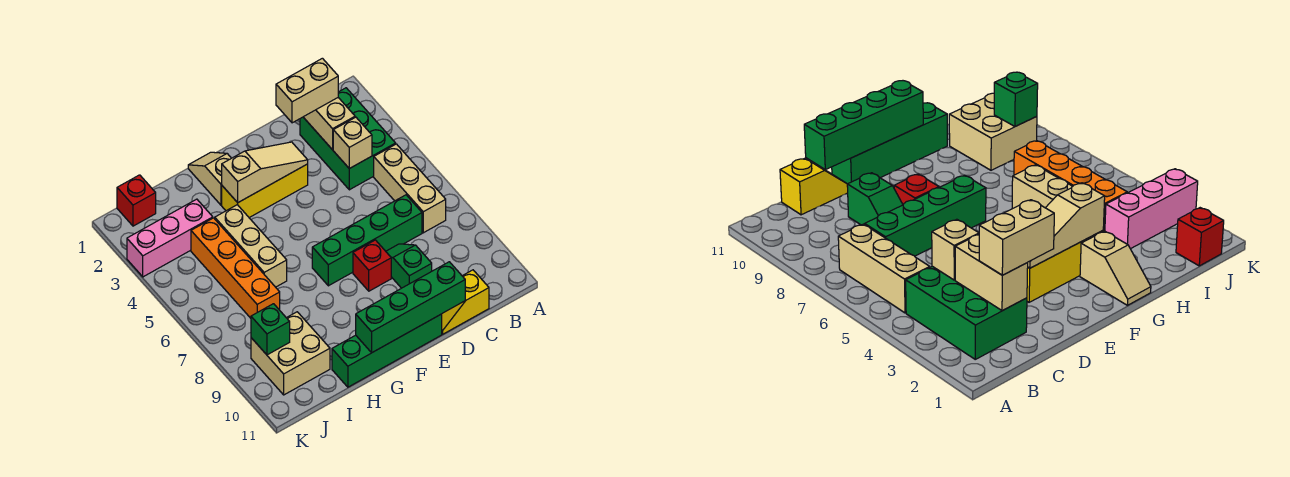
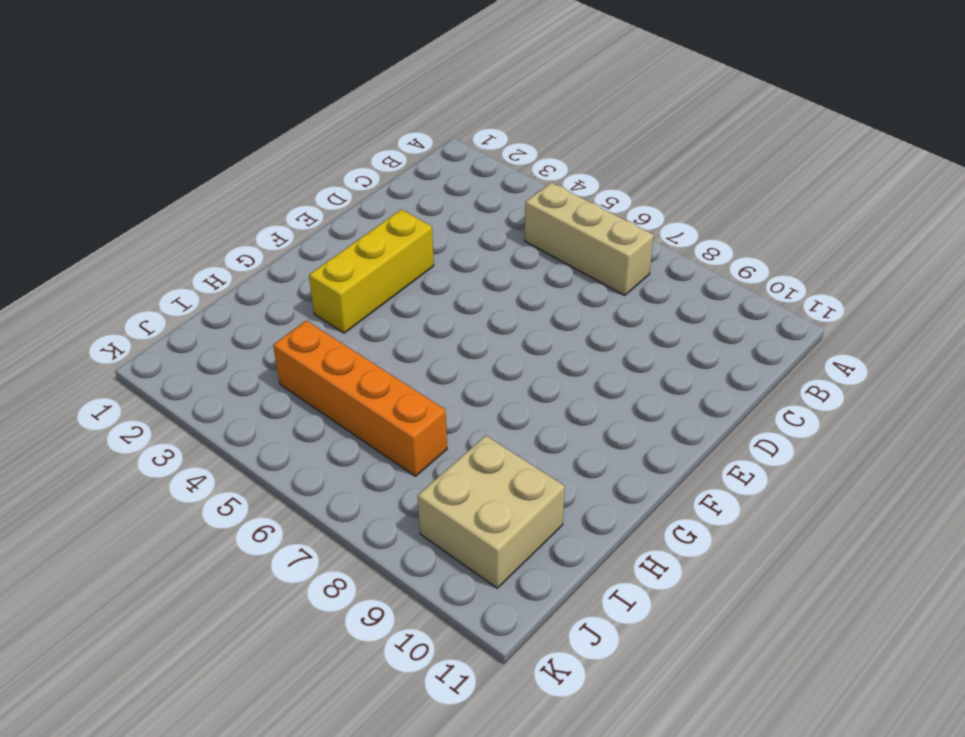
none -> green 2x3 brick [300,88,396,190]
none -> green 1x4 brick [312,195,422,286]
none -> yellow 1x2 slope [442,270,489,334]

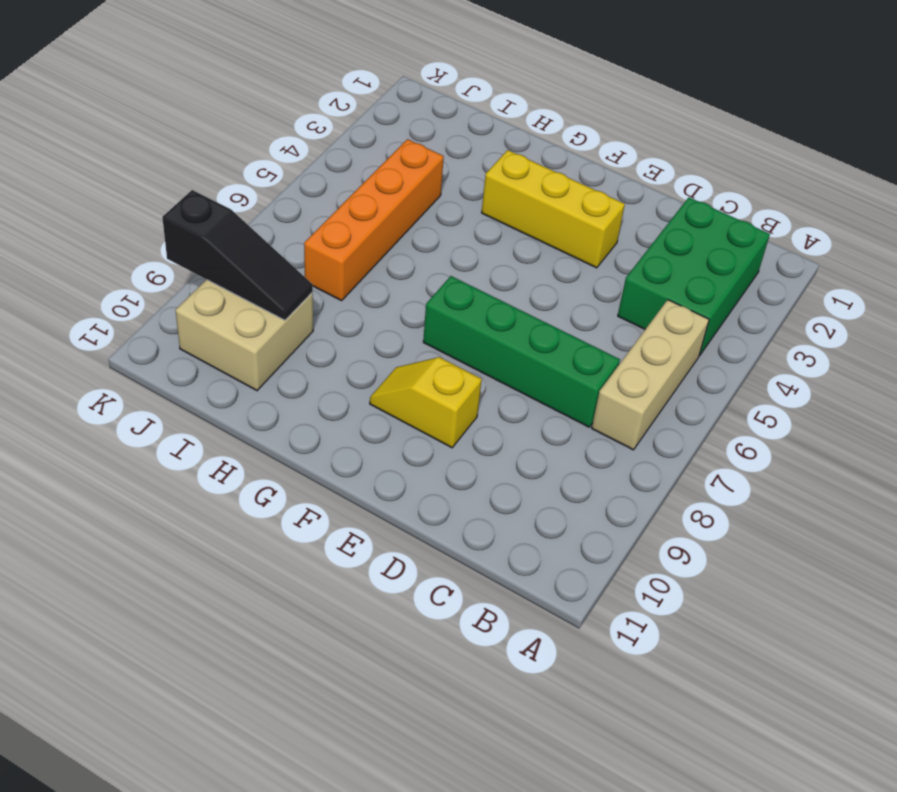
yellow 1x2 slope [370,357,482,448] -> yellow 1x2 slope moved to [442,270,489,334]
black 1x3 slope [162,190,313,320] -> green 1x1 brick [251,304,290,355]
none -> green 1x2 slope [386,244,432,288]
none -> red 1x1 brick [353,240,391,291]
none -> green 1x4 brick [332,314,442,387]

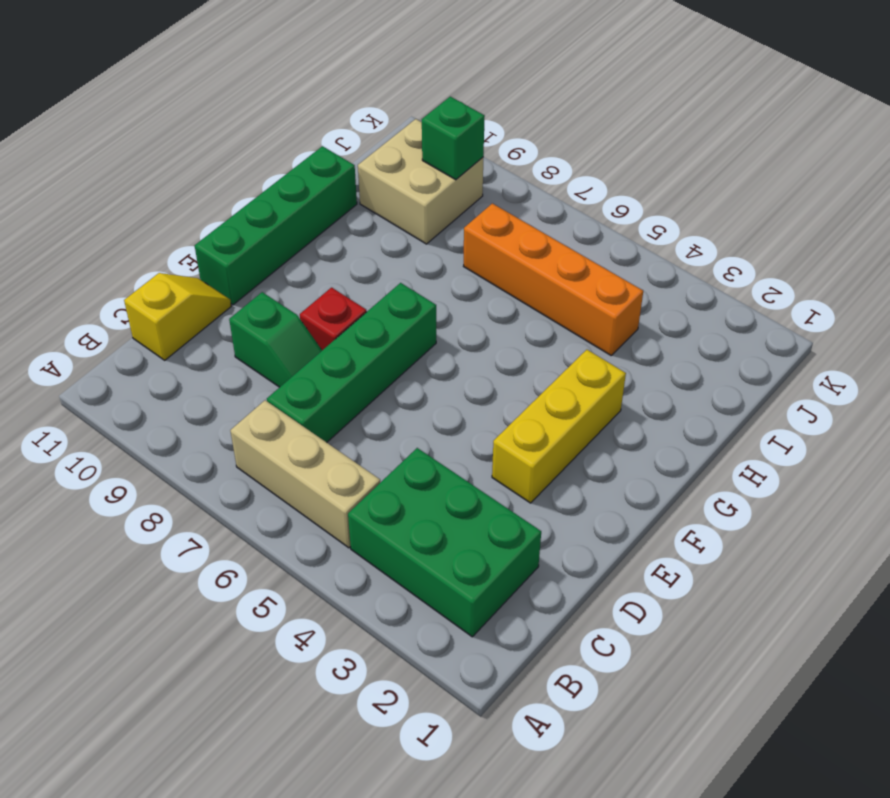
none -> tan 1x2 slope [188,152,231,205]
none -> tan 1x3 brick [215,205,287,287]
none -> pink 1x3 brick [127,199,213,277]

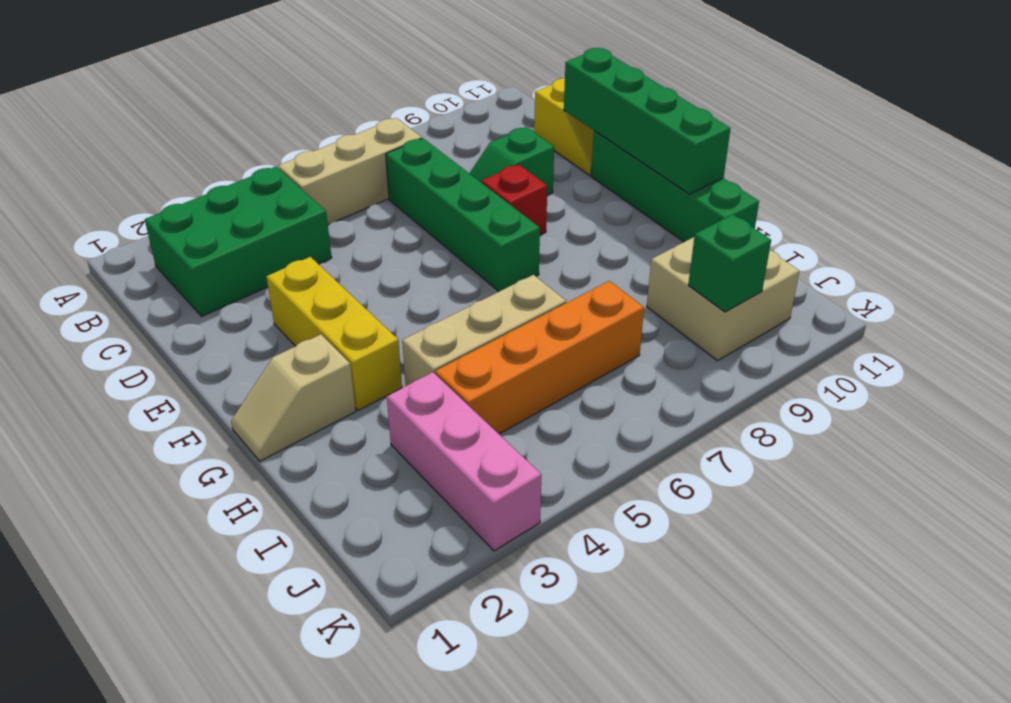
none -> red 1x1 brick [117,175,156,226]
none -> tan 1x2 brick [304,98,355,150]
none -> tan 1x1 brick [333,117,372,169]

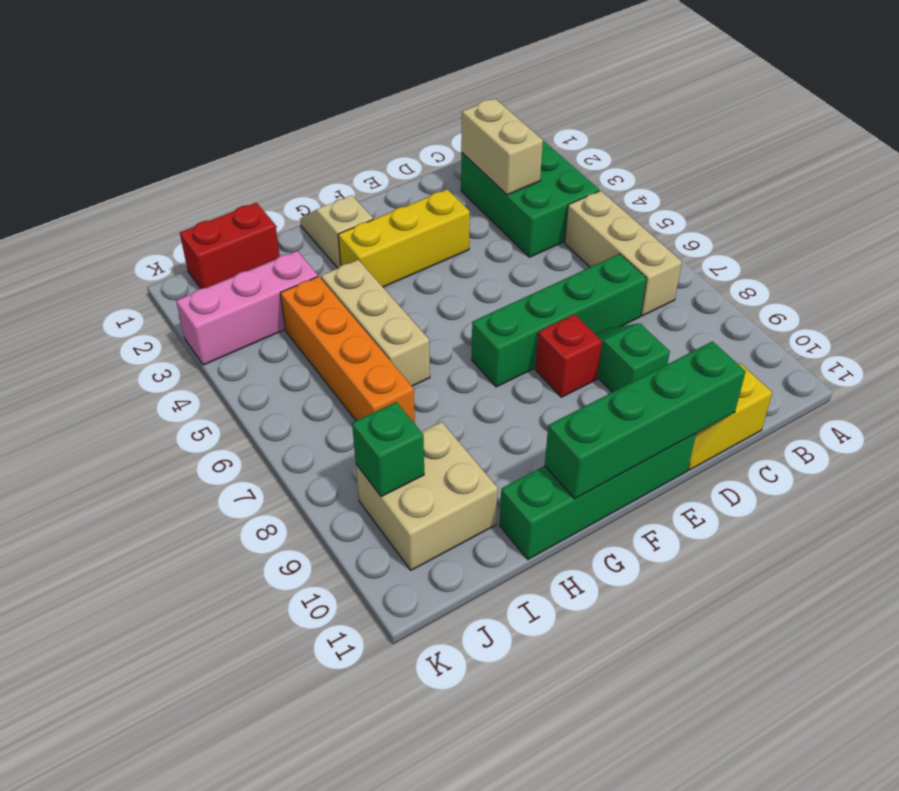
red 1x2 brick [180,203,280,289] -> red 1x1 brick [117,175,156,226]
none -> tan 1x1 brick [333,117,372,169]
none -> tan 1x3 slope [222,142,308,203]
none -> tan 1x2 brick [276,58,338,123]

